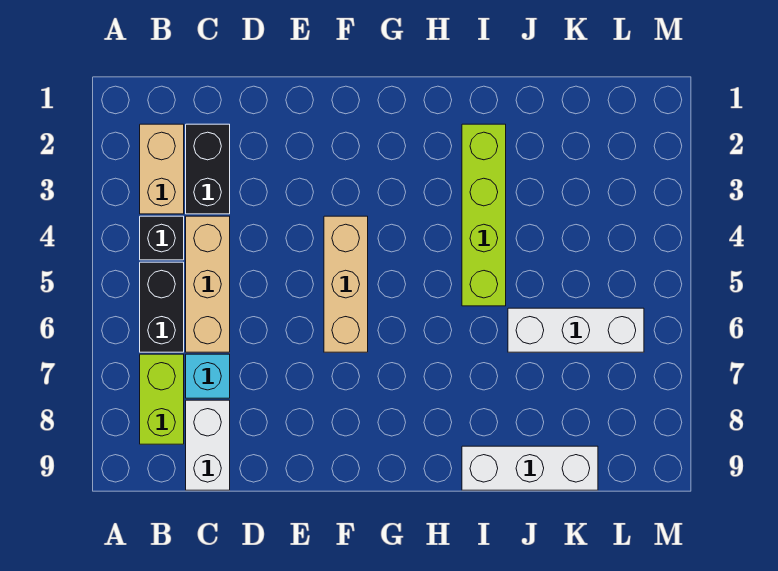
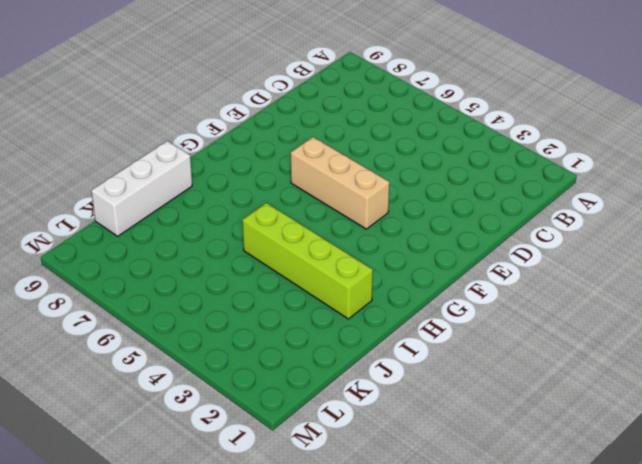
none -> tan 1x2 brick [140,124,184,214]
none -> black 1x1 brick [140,216,184,260]
none -> black 1x2 brick [140,262,184,352]

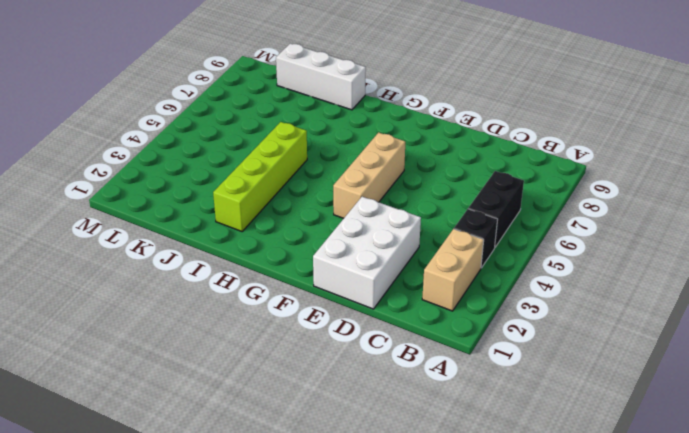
white 2x3 brick [313,197,421,309] -> none
none -> lime 1x2 brick [140,354,184,444]
none -> black 1x2 brick [186,124,230,214]
none -> tan 1x3 brick [186,216,230,352]

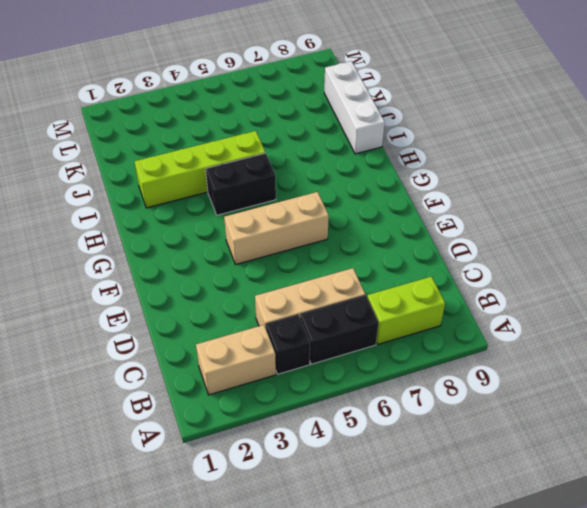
black 1x2 brick [206,153,276,215] -> black 1x2 brick moved to [186,124,230,214]
none -> cyan 1x1 brick [186,354,230,398]
none -> white 1x2 brick [186,400,230,490]
none -> white 1x3 brick [508,308,644,352]

